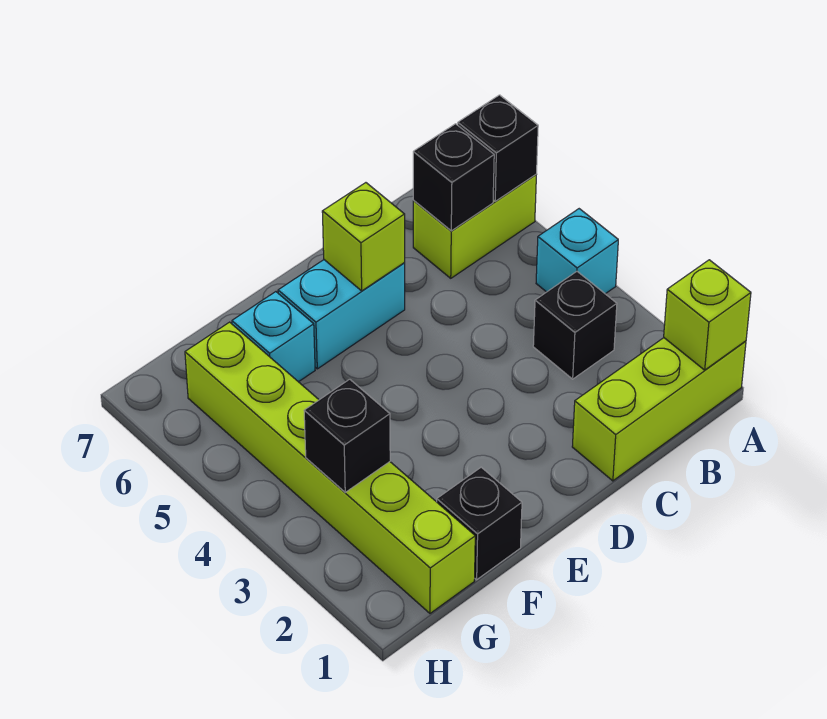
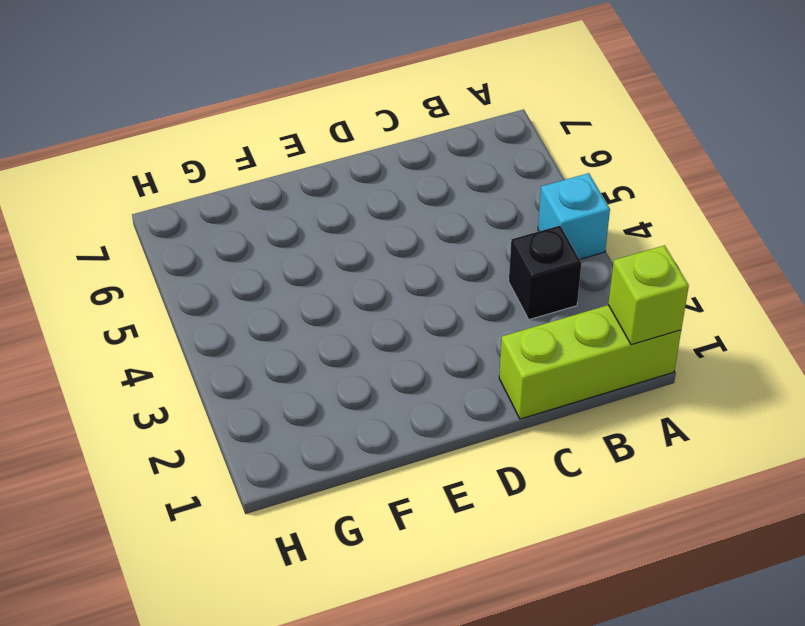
none -> lime 1x2 brick [413,175,536,278]
none -> cyan 1x2 brick [278,260,405,369]
none -> black 1x1 brick [437,467,522,580]

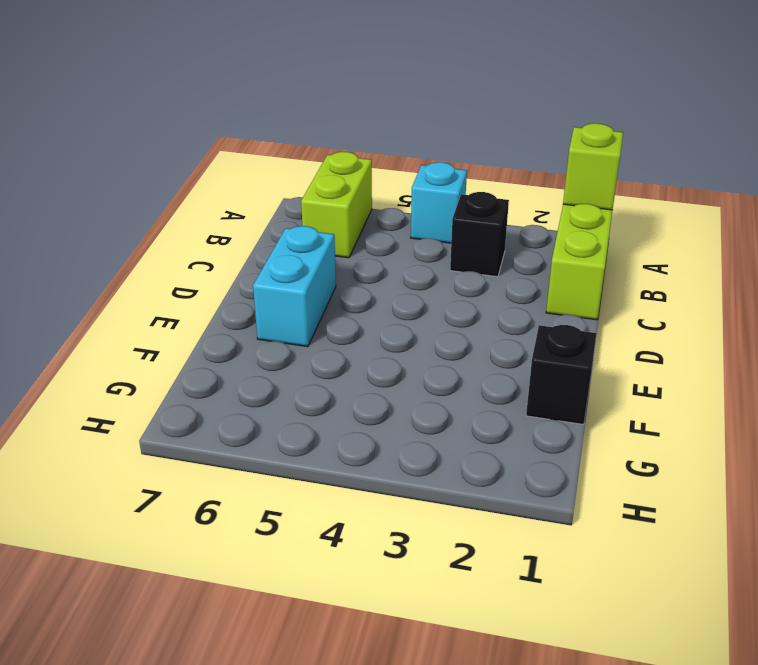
none -> cyan 1x1 brick [232,292,315,382]
none -> lime 1x6 brick [185,322,475,613]
none -> black 1x1 brick [458,95,538,201]

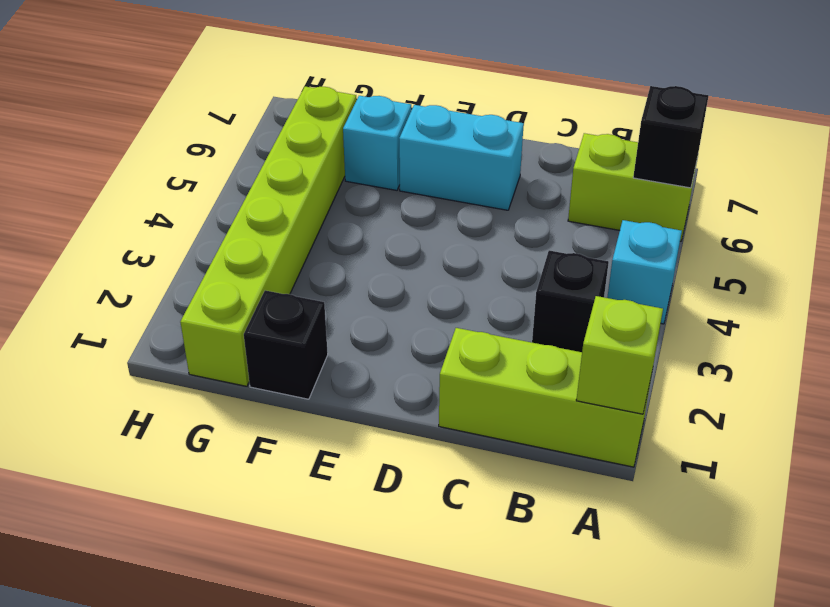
none -> black 1x1 brick [413,124,494,231]
none -> lime 1x1 brick [322,183,405,291]
none -> black 1x1 brick [304,379,390,492]

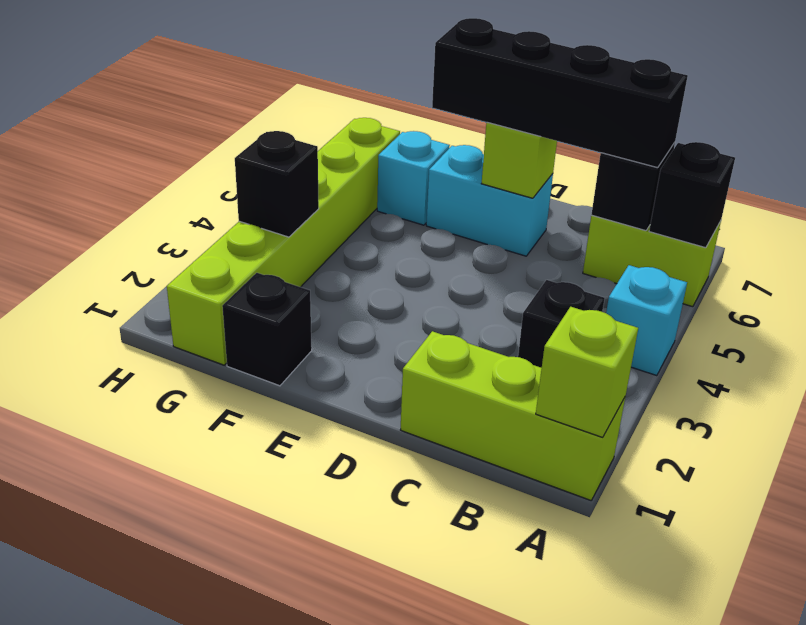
black 1x4 brick [432,18,688,168] -> none

